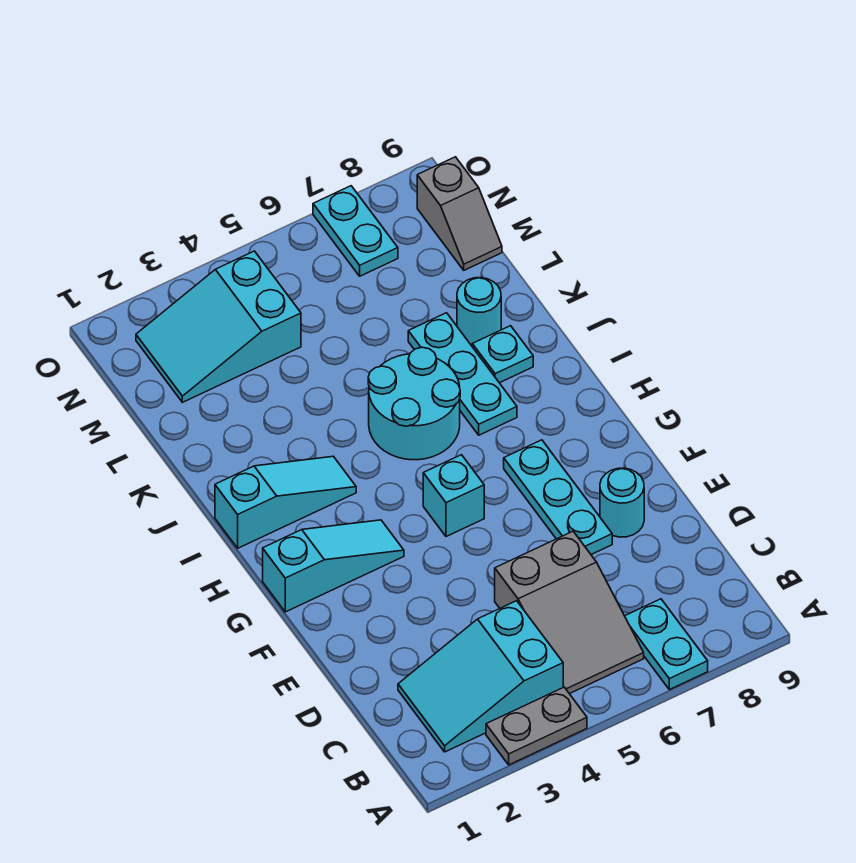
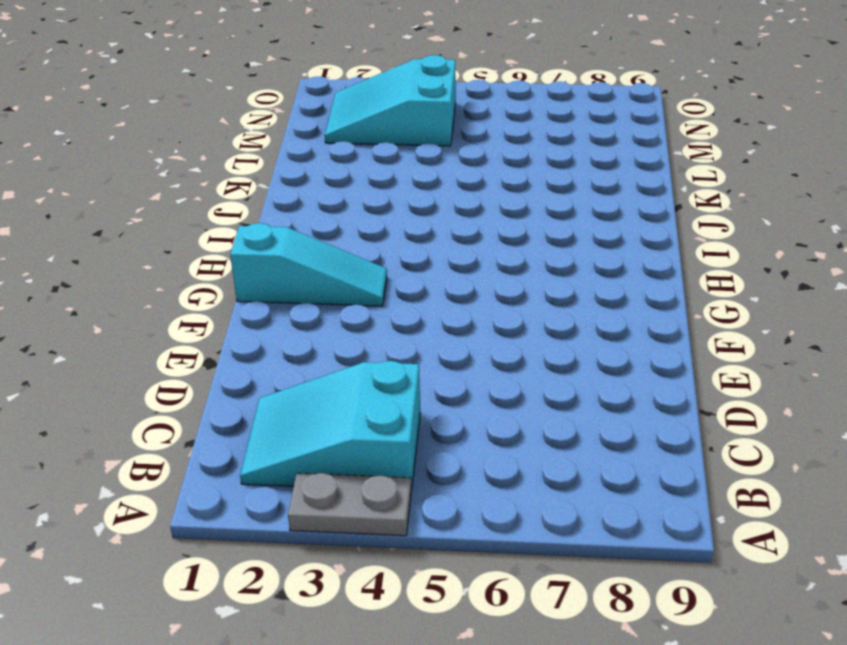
none -> cyan 1x2 plate [625,599,708,690]
none -> grey 2x3 slope [495,531,644,694]
none -> cyan 1x3 plate [504,440,612,554]

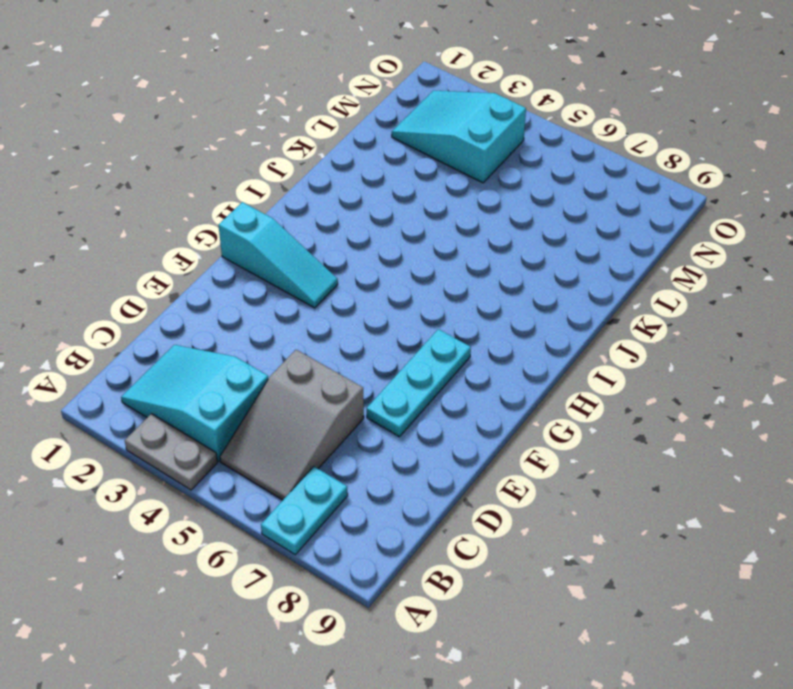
none -> cyan 1x1 round brick [600,468,644,537]
none -> cyan 1x1 brick [423,455,484,537]
none -> cyan 1x3 slope [215,456,356,548]

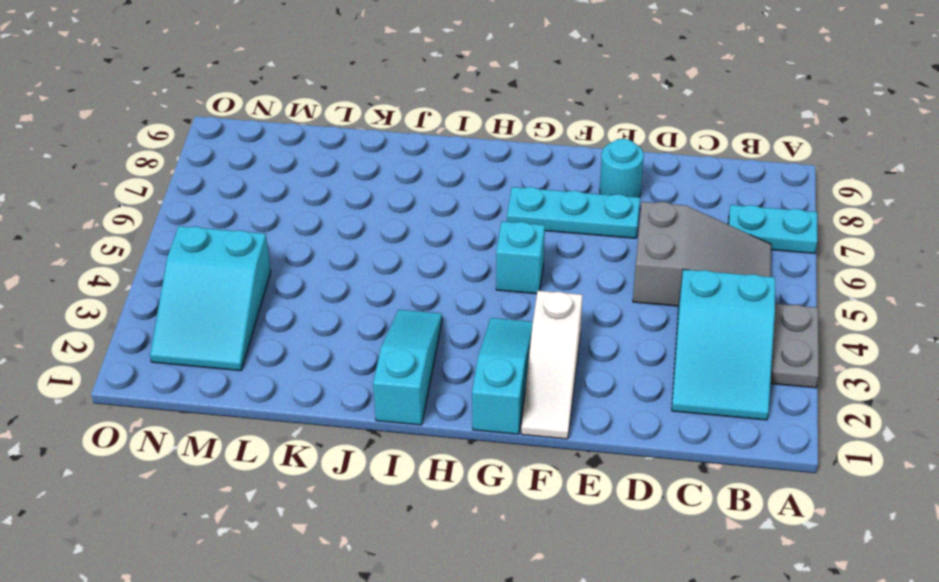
white 1x3 slope [521,291,583,439] -> none
none -> cyan 2x2 round brick [368,347,460,460]
none -> cyan 1x3 plate [408,313,517,435]
none -> cyan 1x1 plate [472,326,533,383]

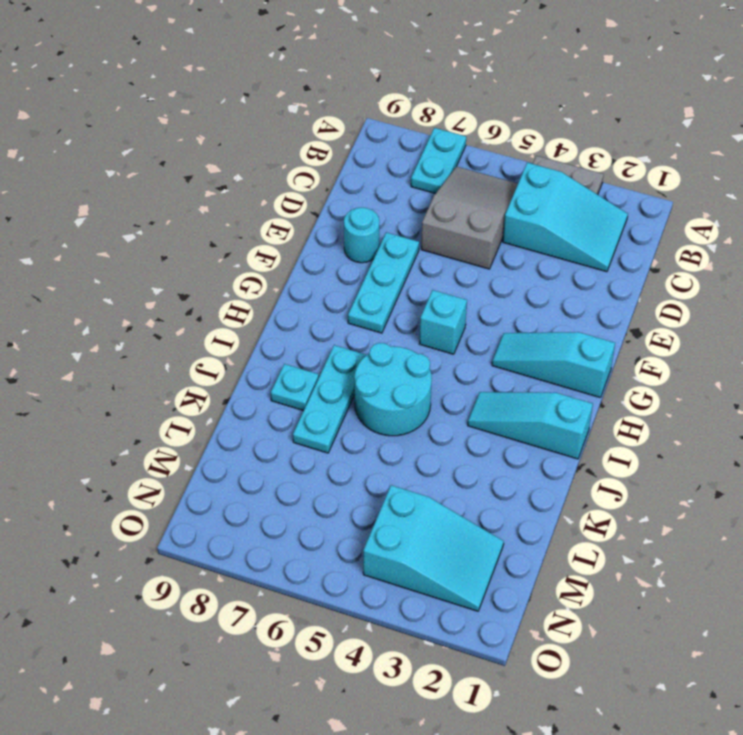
none -> cyan 1x1 round brick [457,278,501,345]
none -> grey 1x2 slope [417,157,502,270]
none -> cyan 1x2 plate [313,186,398,276]

